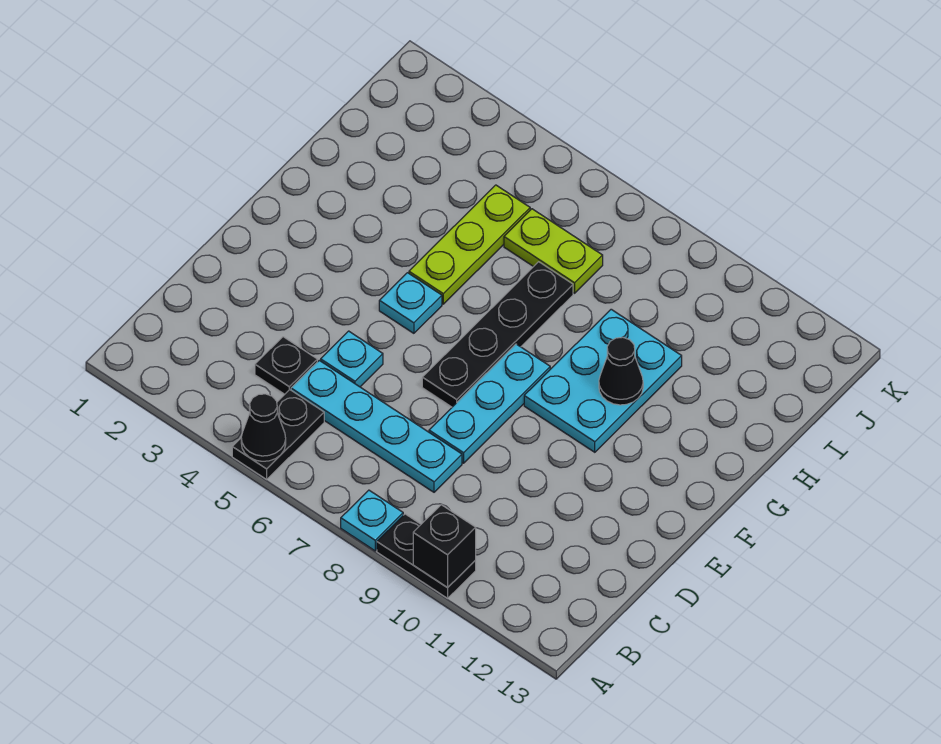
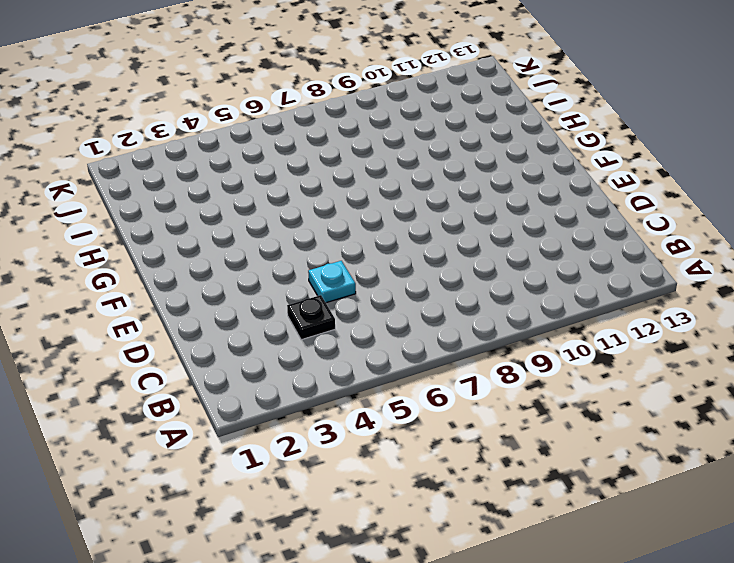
none -> black 1x2 plate [232,390,324,479]
none -> cyan 1x1 plate [341,490,403,551]
none -> black 1x2 plate [377,514,476,598]

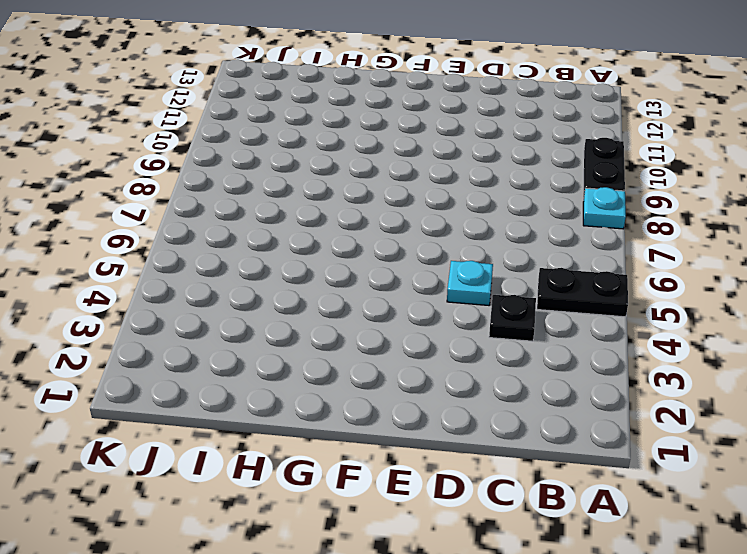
none -> cyan 1x4 plate [291,360,462,492]
none -> cyan 1x3 plate [429,344,550,463]
none -> black 1x4 plate [422,262,573,407]

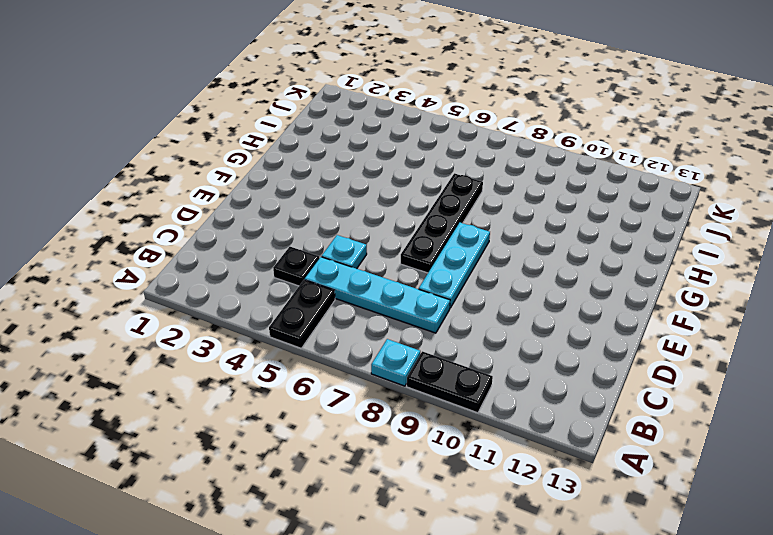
none -> cyan 1x1 plate [379,273,442,333]
none -> cyan 2x3 plate [524,309,682,452]
none -> lime 1x3 plate [409,185,530,304]

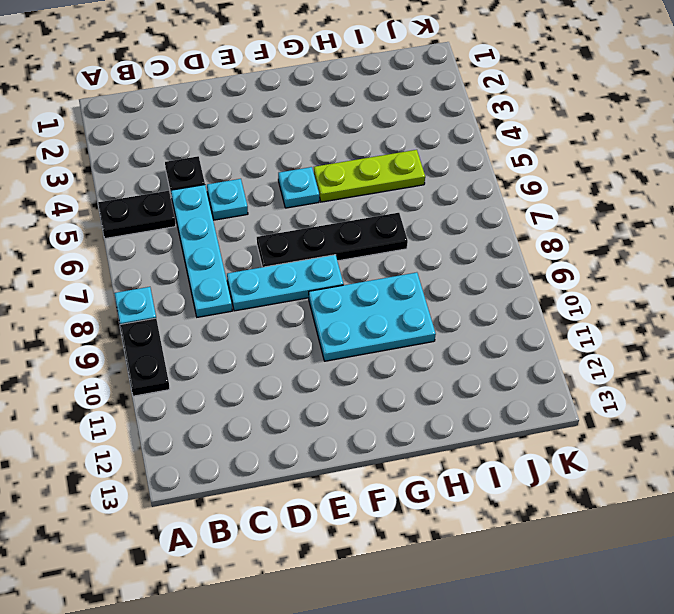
none -> lime 1x2 plate [504,209,603,293]
none -> black 1x1 cone [241,394,286,461]
none -> black 1x1 brick [413,505,476,588]

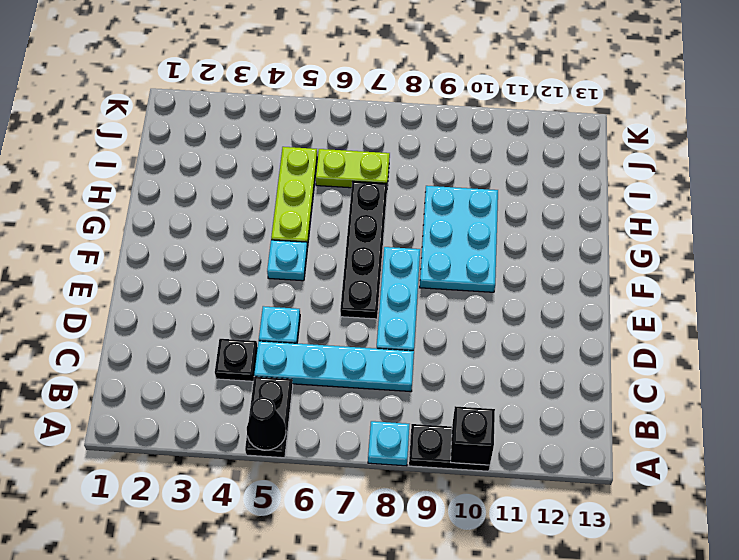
none -> black 1x1 cone [599,337,643,405]

